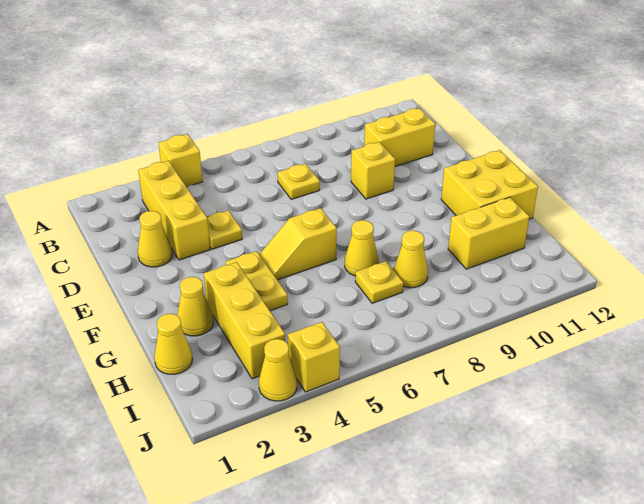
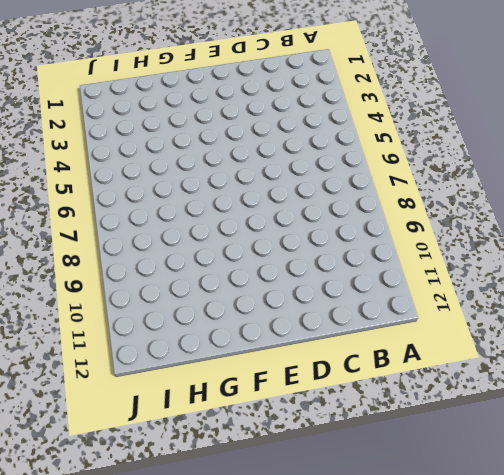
none -> yellow 1x1 brick [158,134,202,187]
none -> yellow 1x3 brick [138,161,210,260]
none -> yellow 1x1 plate [277,163,320,199]

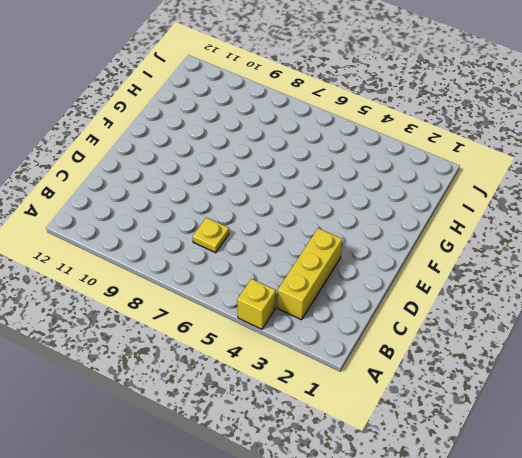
none -> yellow 1x2 brick [364,108,435,167]
none -> yellow 1x1 cone [138,211,172,267]
none -> yellow 1x1 plate [207,210,242,249]

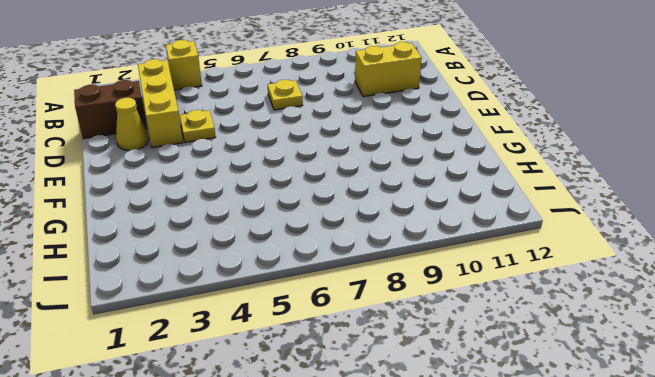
brown 1x2 brick [74,80,147,139] -> none
none -> yellow 1x1 brick [351,142,395,199]
none -> yellow 1x2 plate [226,251,288,311]
none -> yellow 1x2 slope [259,208,337,280]

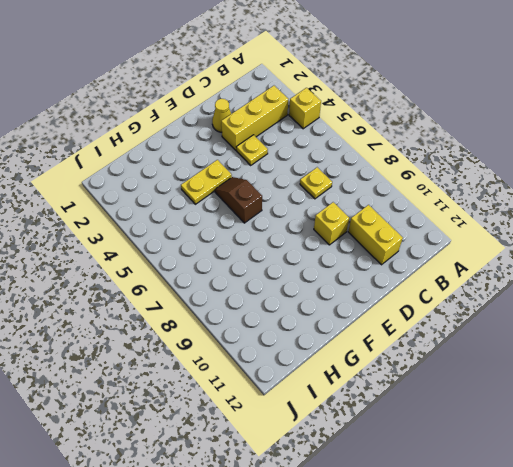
brown 1x2 slope [215,177,262,223] -> yellow 1x2 slope [259,208,337,280]
none -> yellow 2x2 brick [441,150,538,219]
none -> yellow 1x1 cone [177,277,213,336]
none -> yellow 1x3 brick [204,262,285,379]

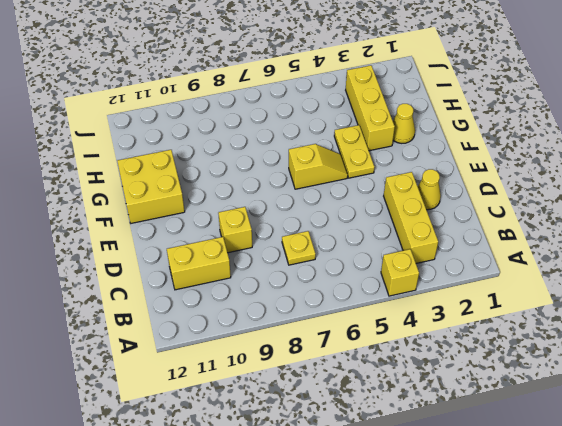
none -> yellow 1x1 plate [207,210,242,249]
none -> yellow 1x1 cone [345,220,379,276]
none -> yellow 1x1 cone [154,314,192,374]

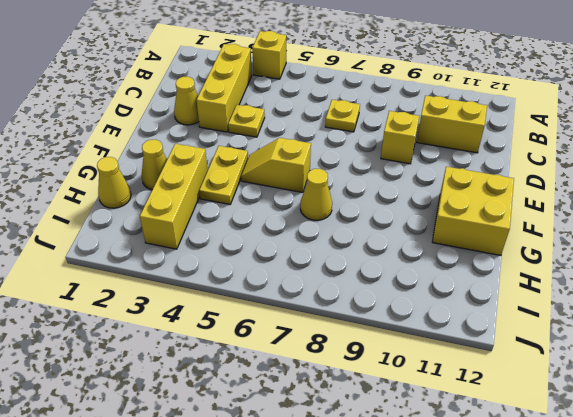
none -> yellow 1x1 plate [355,261,403,303]
none -> yellow 1x1 cone [394,231,428,288]
none -> yellow 1x2 brick [448,197,529,269]

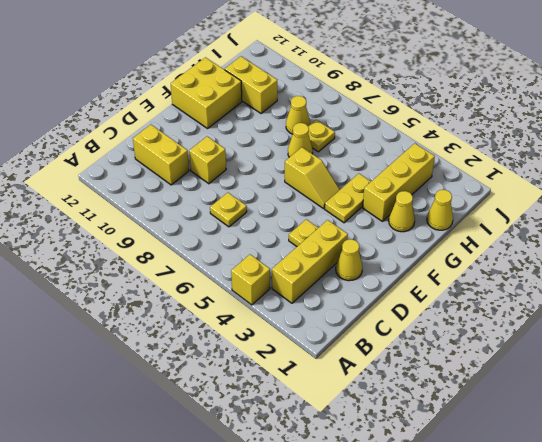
none -> yellow 1x1 cone [259,339,297,401]
none -> yellow 1x1 brick [288,322,340,392]

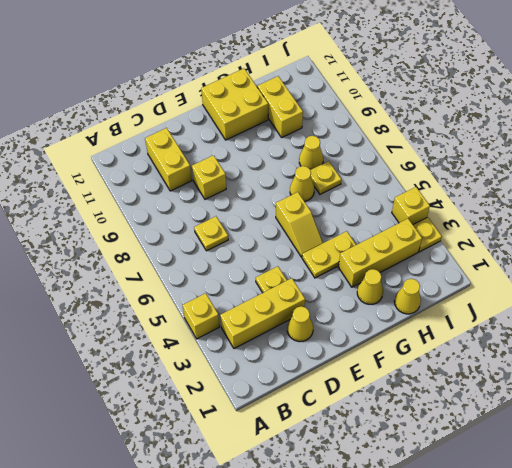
yellow 1x1 plate [413,217,442,252] -> yellow 1x1 cone [259,339,297,401]

